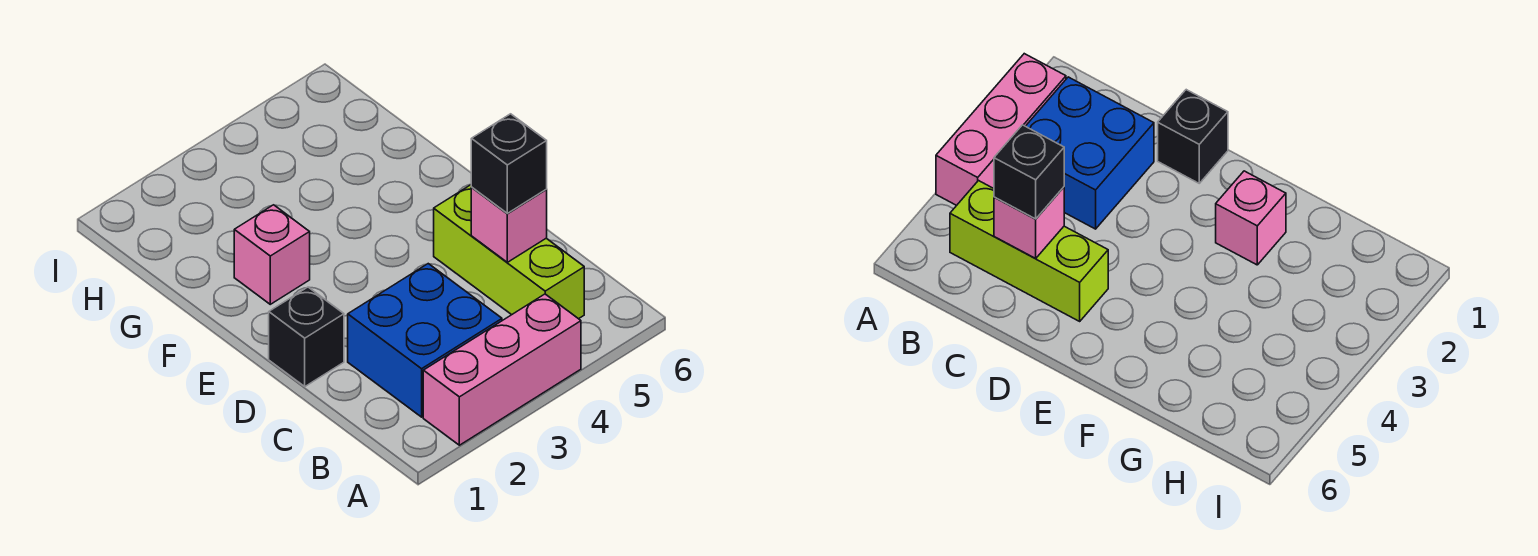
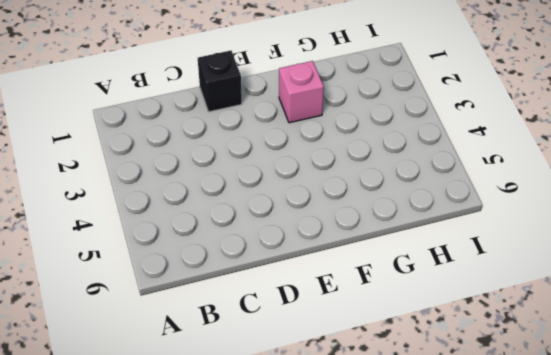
none -> pink 1x3 brick [423,294,581,445]
none -> blue 2x2 brick [348,264,502,417]

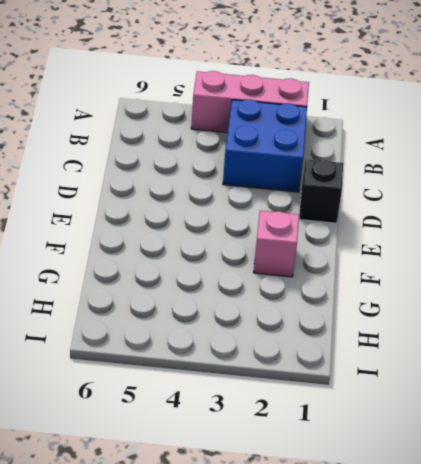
none -> lime 1x3 brick [434,185,584,319]
none -> pink 1x1 brick [471,188,547,262]

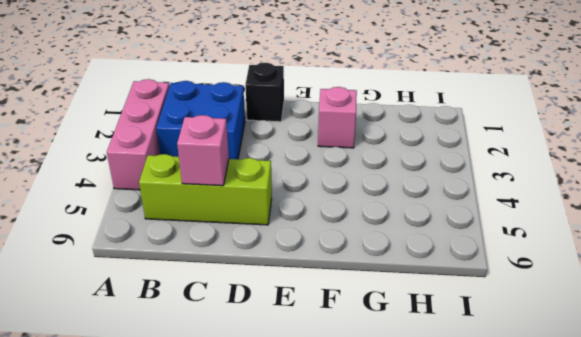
none -> black 1x1 brick [471,114,547,213]

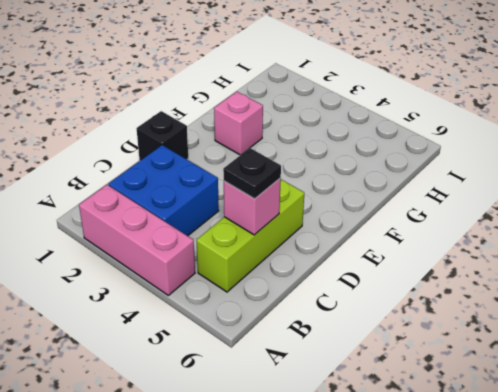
black 1x1 plate [223,148,281,199] -> black 1x1 brick [471,114,547,213]

